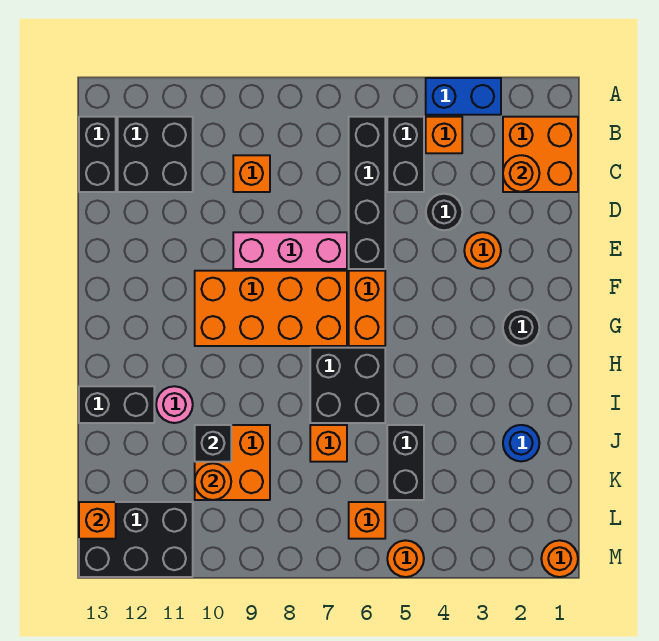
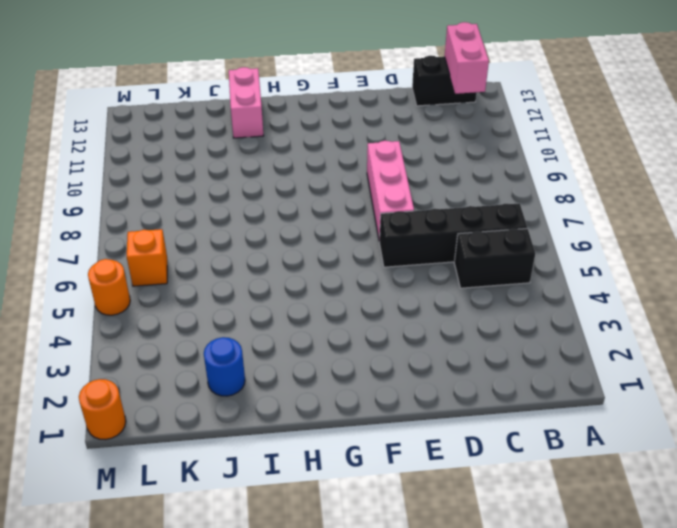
pink 1x2 brick [445,22,489,94] -> none
pink 1x2 brick [229,67,263,138] -> black 1x2 brick [79,386,154,423]
none -> blue 1x2 brick [426,78,501,115]
none -> orange 2x2 brick [503,117,578,192]
none -> orange 1x1 brick [426,117,462,153]

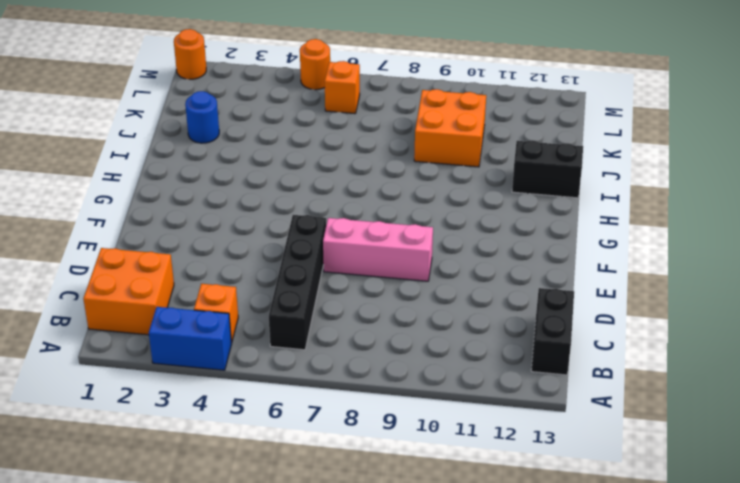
none -> black 1x2 brick [387,117,424,192]
none -> black 2x2 brick [118,117,193,192]
none -> orange 1x1 brick [233,155,270,192]

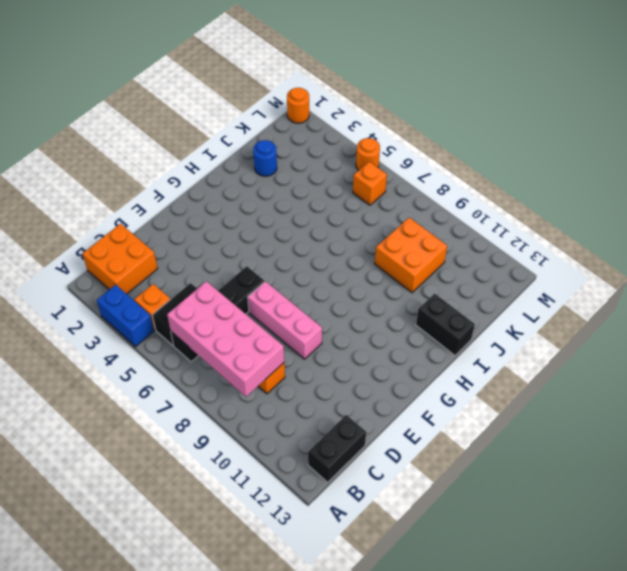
pink 2x4 brick [167,281,284,397] -> none
none -> black 2x2 brick [118,117,193,192]
none -> black 1x1 round brick [426,194,462,230]
none -> orange 1x1 round brick [464,232,501,269]

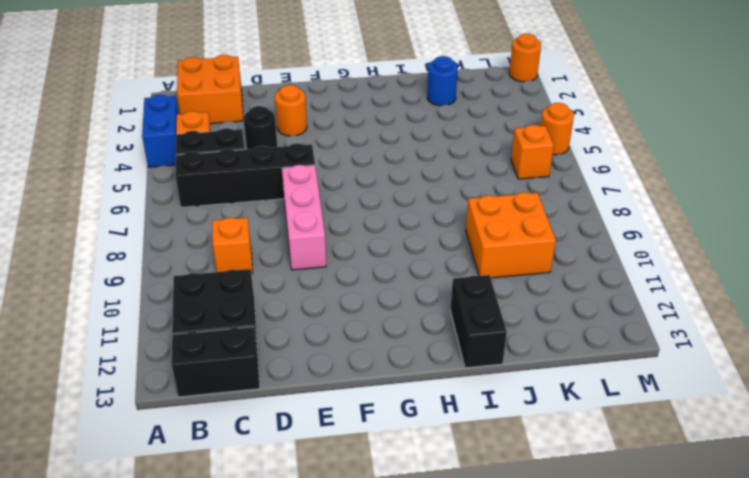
none -> orange 1x2 brick [349,271,385,346]
none -> orange 2x4 brick [195,271,347,346]
none -> black 1x1 round brick [503,309,539,346]

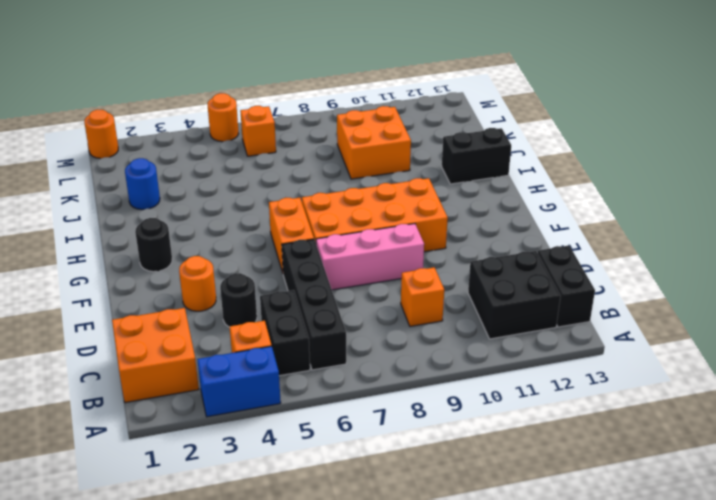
none -> black 2x2 brick [310,348,385,423]
none -> pink 1x1 round brick [156,386,193,423]
none -> black 1x2 brick [387,425,424,500]

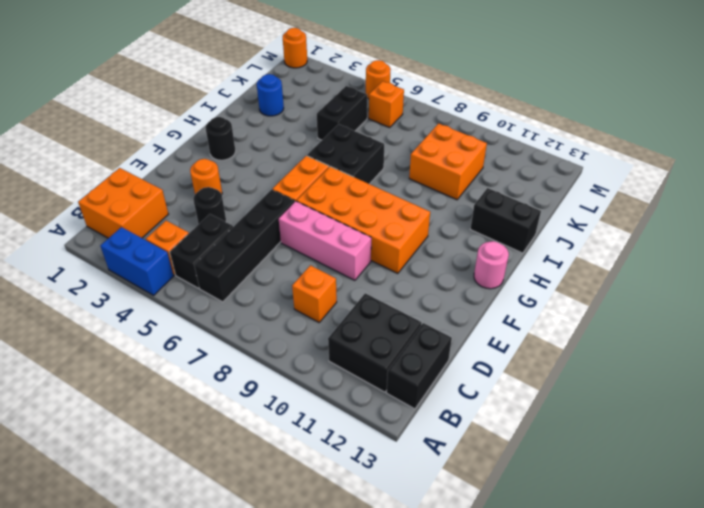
pink 1x1 round brick [474,241,509,289] -> pink 1x1 round brick moved to [156,386,193,423]
none -> orange 1x1 brick [310,425,347,462]
none -> black 2x3 brick [79,502,193,577]
none -> orange 1x1 round brick [503,155,539,192]

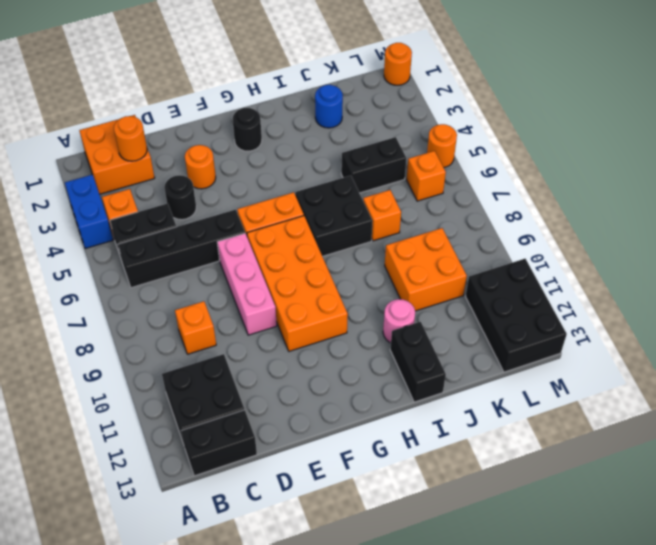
none -> black 1x1 brick [195,425,231,462]
none -> orange 1x1 round brick [195,463,231,500]
none -> orange 1x1 brick [79,502,116,539]

